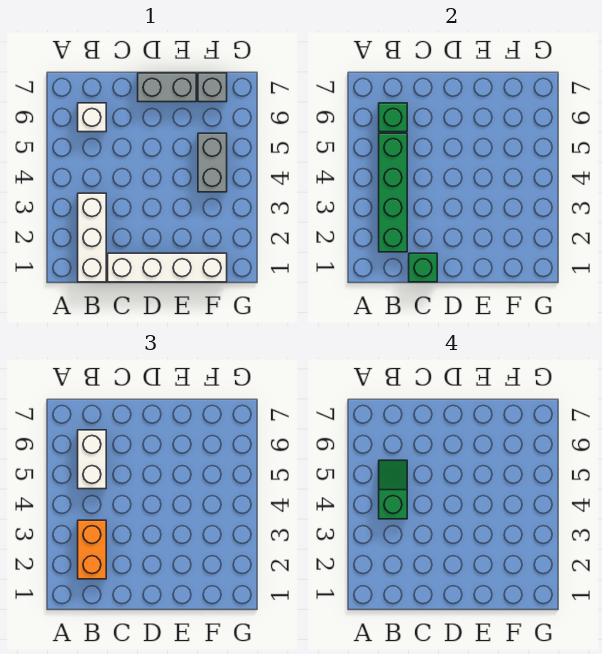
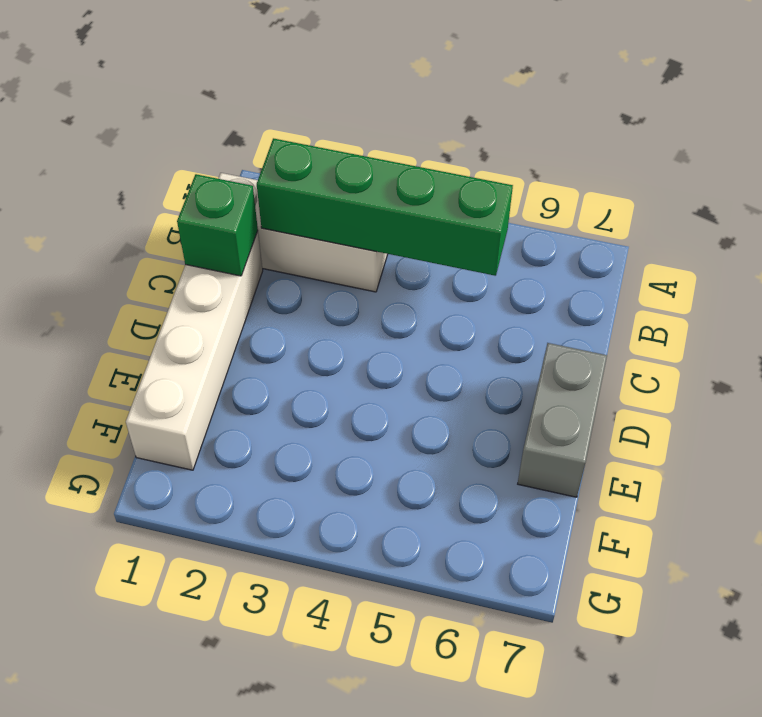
none -> white 1x1 brick [78,103,106,132]
none -> grey 1x2 brick [198,133,227,192]
none -> grey 1x1 brick [198,73,227,102]

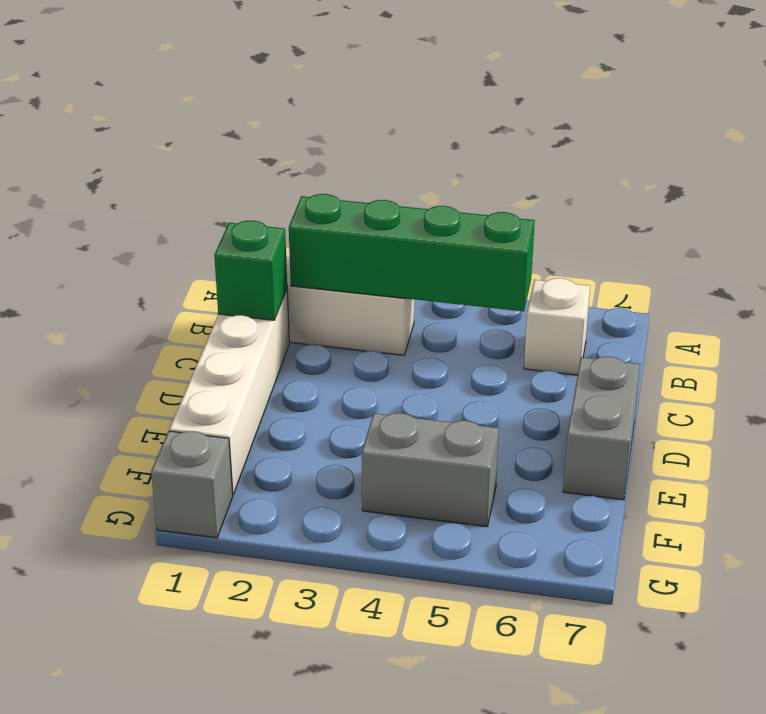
grey 1x1 brick [151,431,233,538] -> grey 1x1 brick moved to [198,73,227,102]
none -> green 1x1 brick [379,103,407,132]
none -> orange 1x2 brick [78,520,106,579]
none -> white 1x2 brick [78,430,106,489]

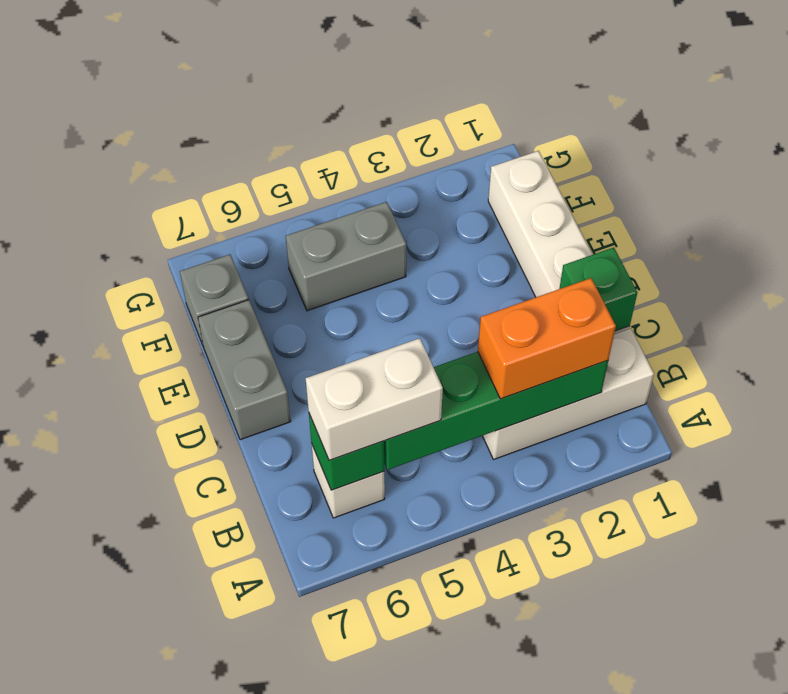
none -> green 1x2 slope [379,460,407,519]

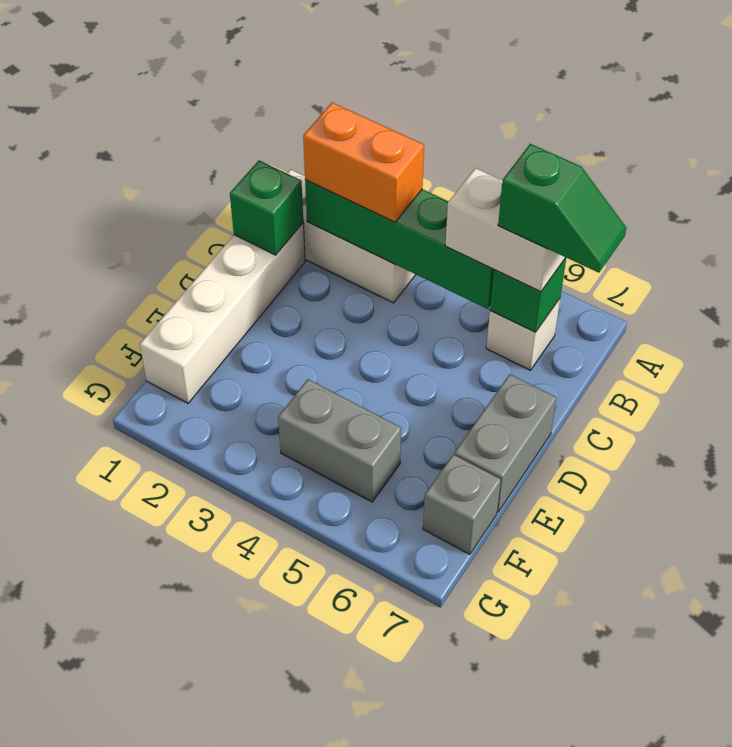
green 1x2 slope [498,144,626,273] -> green 1x2 slope moved to [379,460,407,519]

